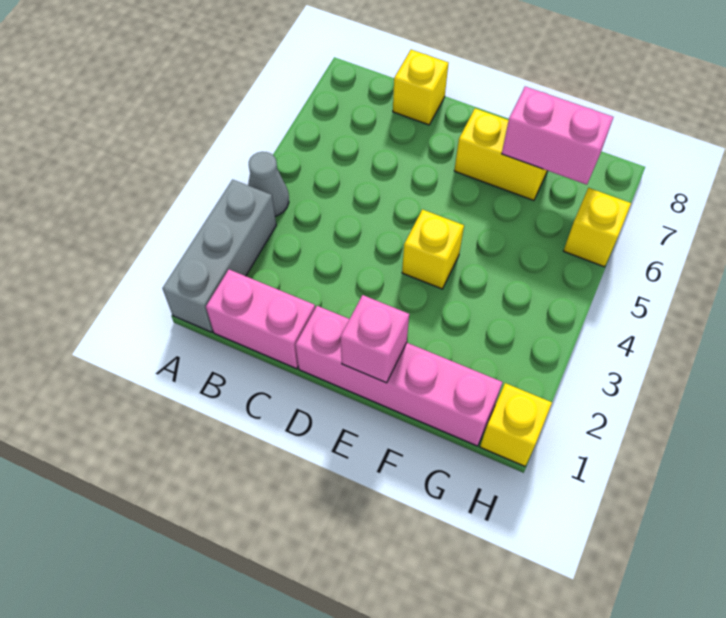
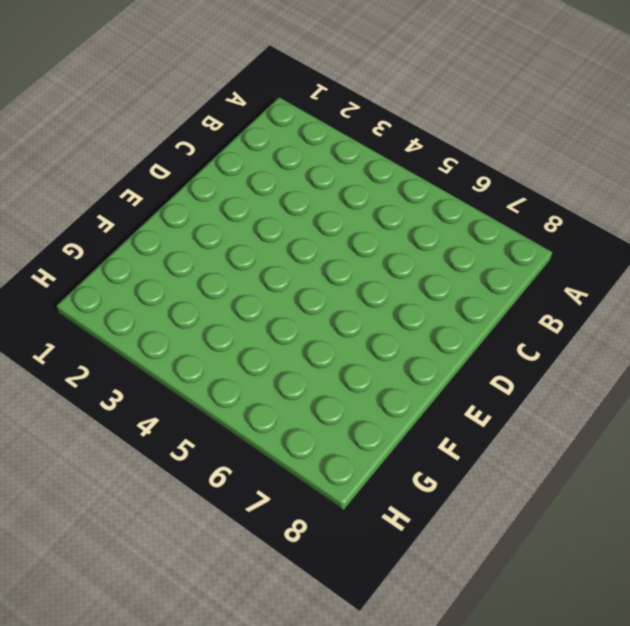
none -> grey 1x3 brick [162,180,276,332]
none -> grey 1x1 cone [248,152,289,216]

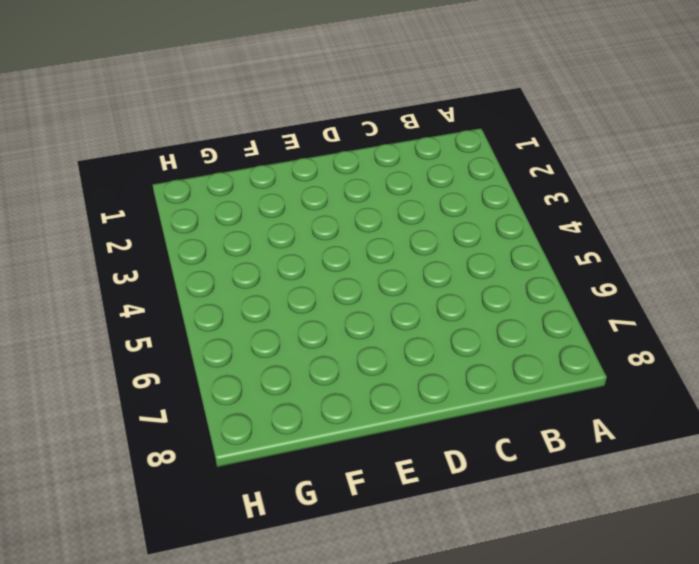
none -> grey 1x3 brick [162,180,276,332]
none -> grey 1x1 cone [248,152,289,216]

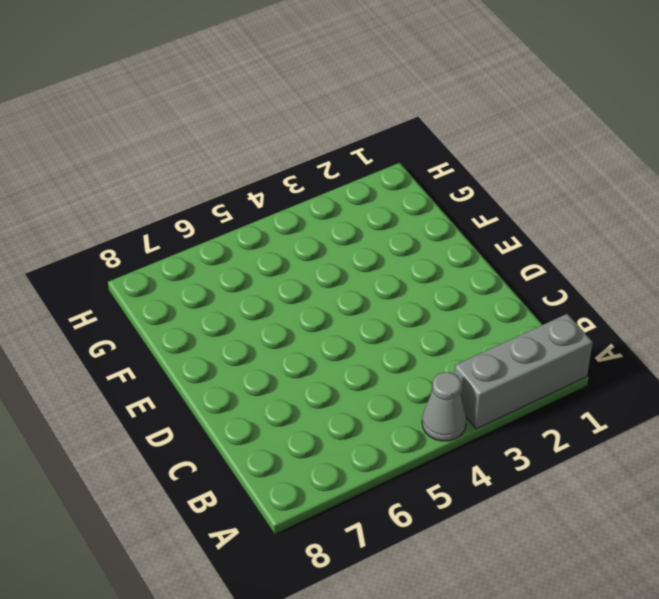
none -> pink 1x2 brick [206,270,315,369]
none -> yellow 1x1 brick [393,50,448,125]

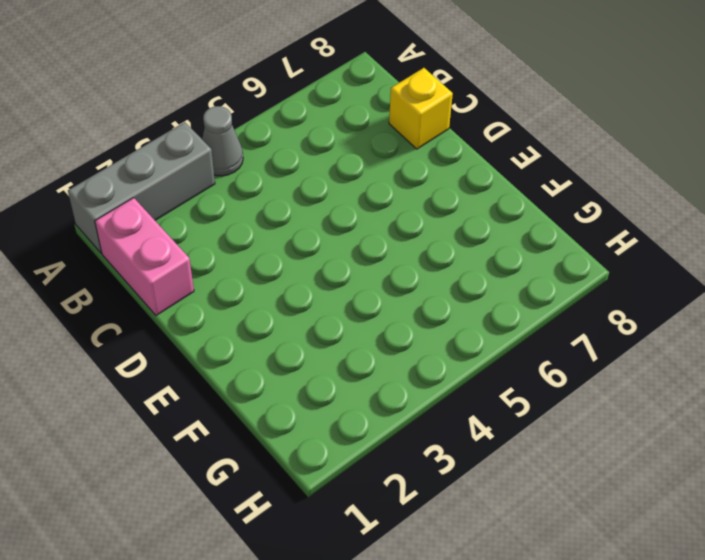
none -> pink 1x4 brick [296,306,502,446]
none -> yellow 1x1 brick [402,209,464,289]

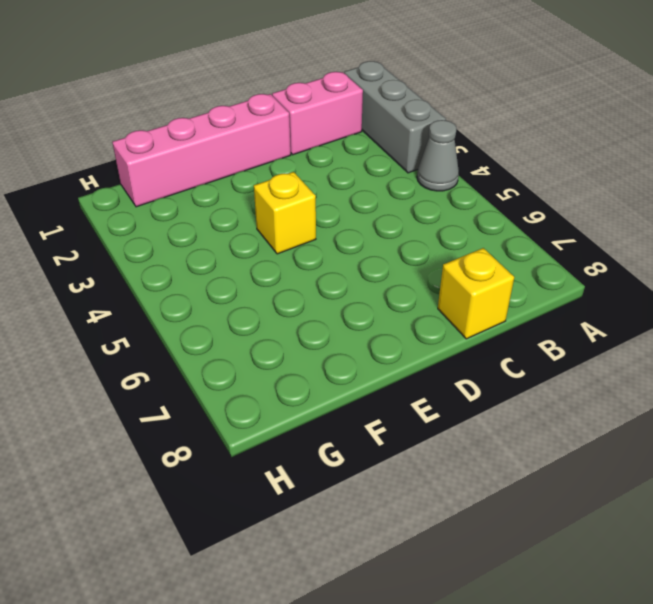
none -> yellow 1x2 brick [454,108,547,200]
none -> yellow 1x1 brick [480,383,552,466]

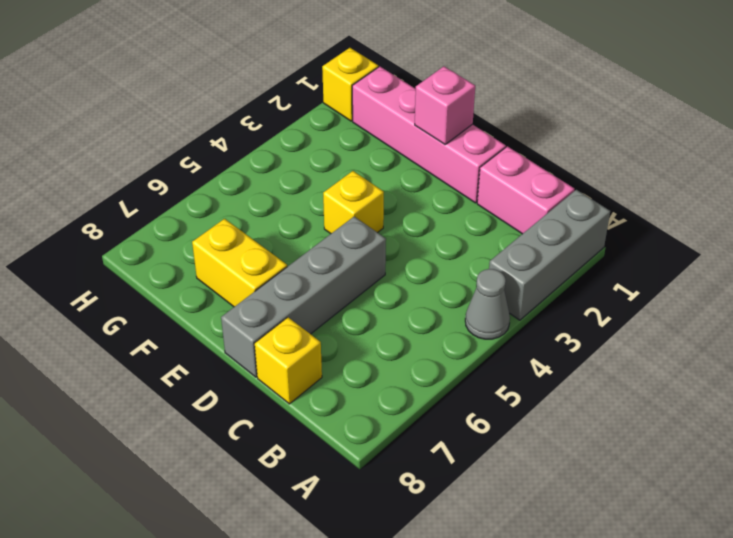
grey 1x4 brick [221,217,386,377] -> none
none -> yellow 1x1 brick [564,188,631,267]
none -> pink 1x2 brick [502,87,613,185]

